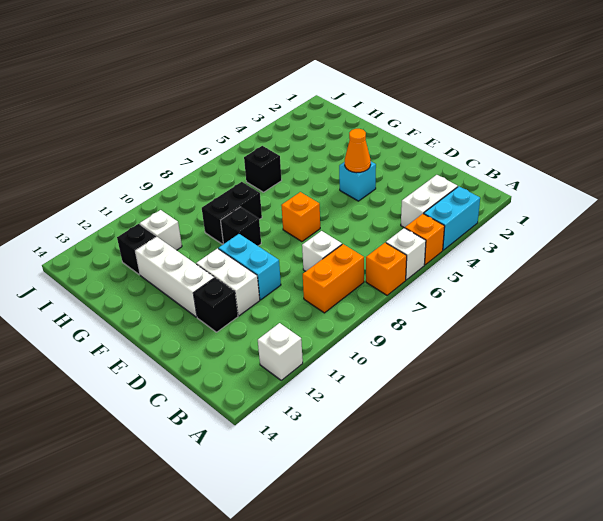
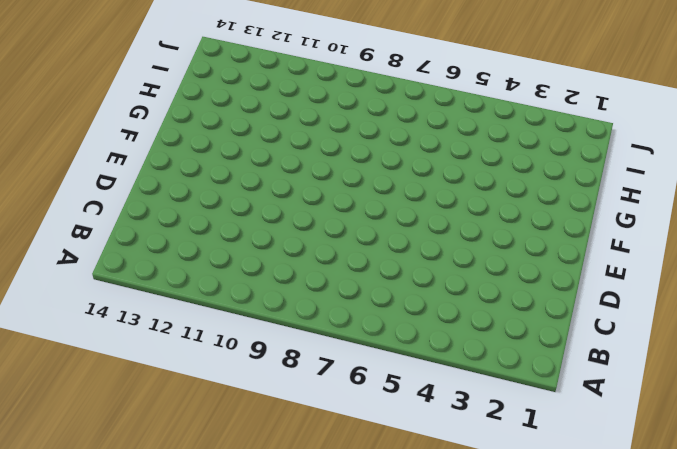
none -> cyan 1x2 brick [424,186,480,250]
none -> orange 1x1 brick [405,214,445,265]
none -> white 1x1 brick [386,228,426,280]

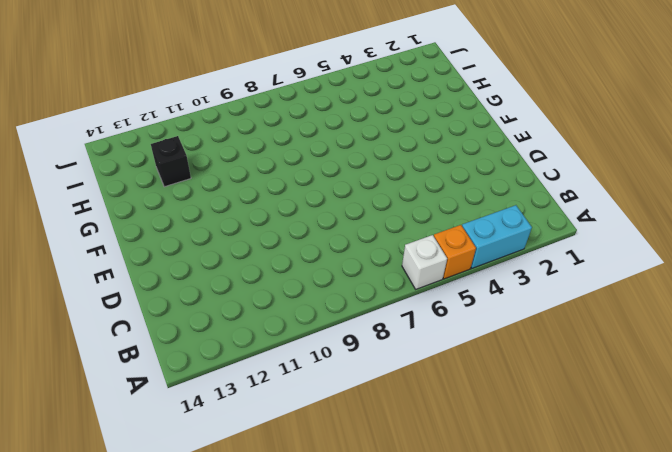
none -> orange 1x1 brick [366,243,407,295]
none -> white 1x1 brick [258,323,303,380]
none -> white 1x2 brick [401,175,458,228]

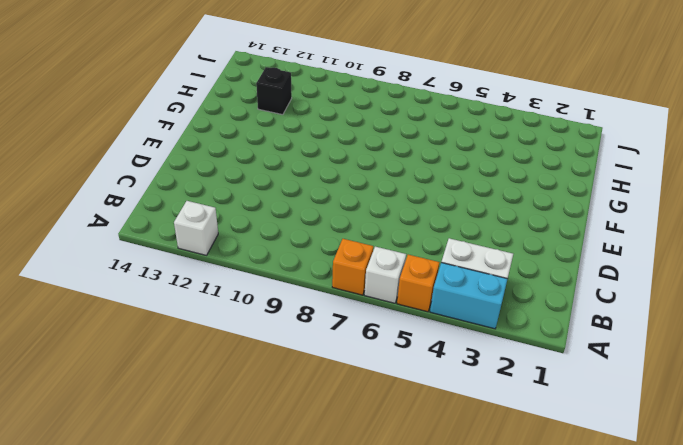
none -> orange 1x2 brick [303,244,364,313]
none -> white 1x1 brick [302,231,342,271]
none -> cyan 1x2 brick [219,234,281,300]

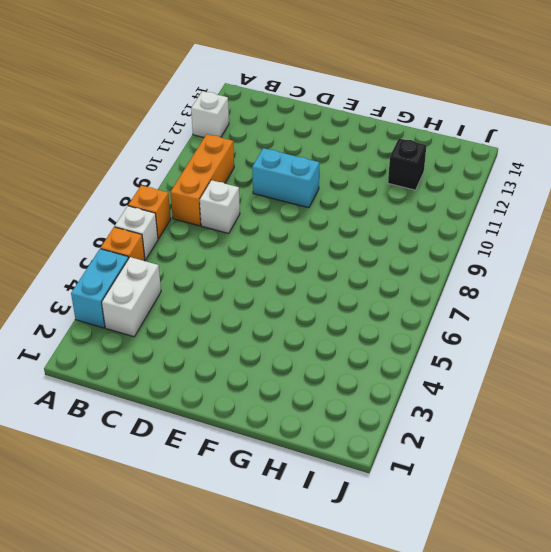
orange 1x3 brick [170,134,234,226] -> orange 1x2 brick [303,244,364,313]
none -> white 1x2 brick [196,249,260,316]
none -> black 1x1 brick [193,278,238,332]
none -> cyan 1x1 brick [339,162,376,201]

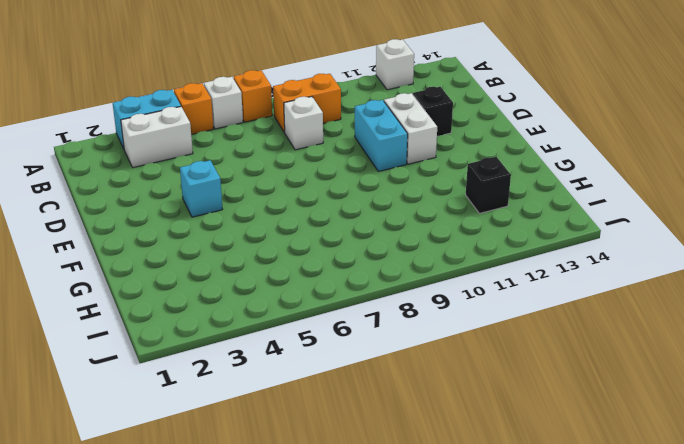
none -> orange 1x1 brick [281,192,320,242]
none -> white 1x3 brick [135,237,214,317]
none -> black 1x1 brick [221,207,261,246]

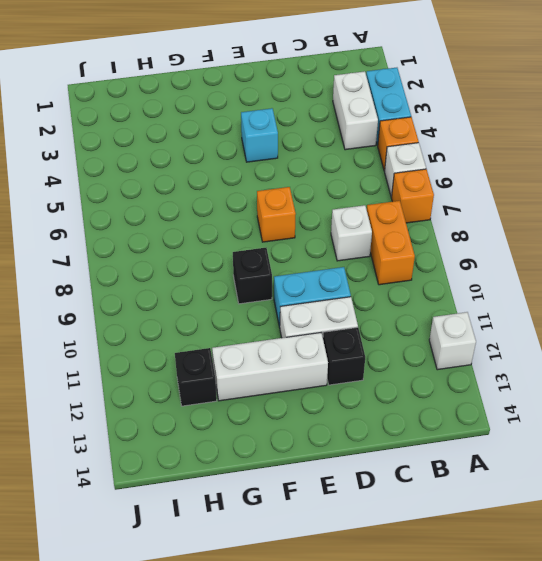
none -> black 1x2 brick [202,182,262,244]
none -> black 1x1 brick [244,146,282,192]
none -> white 1x1 brick [140,210,182,250]

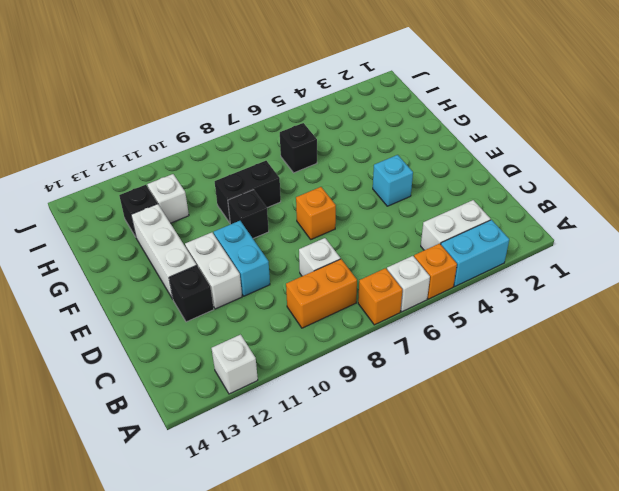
none -> orange 1x1 cone [345,129,371,173]

